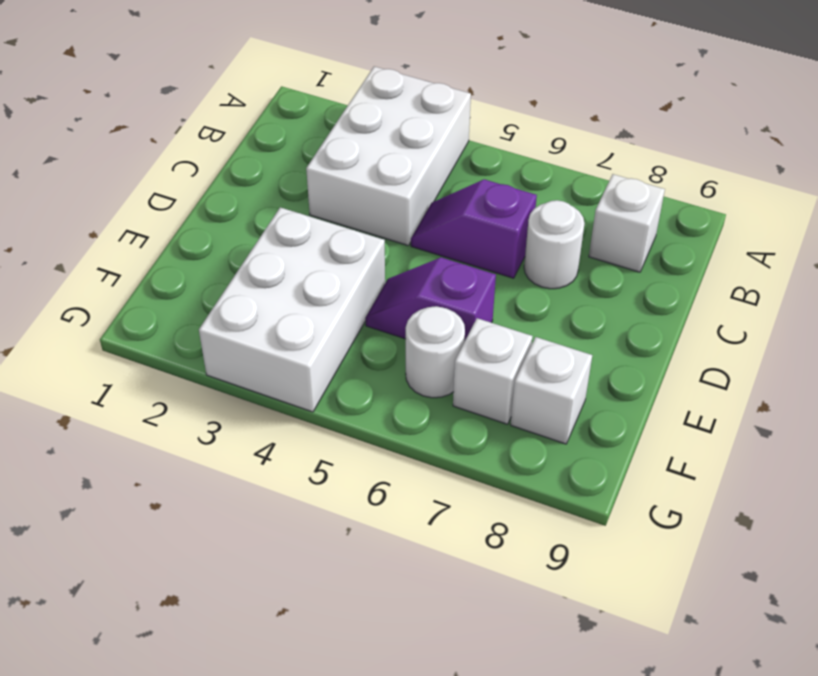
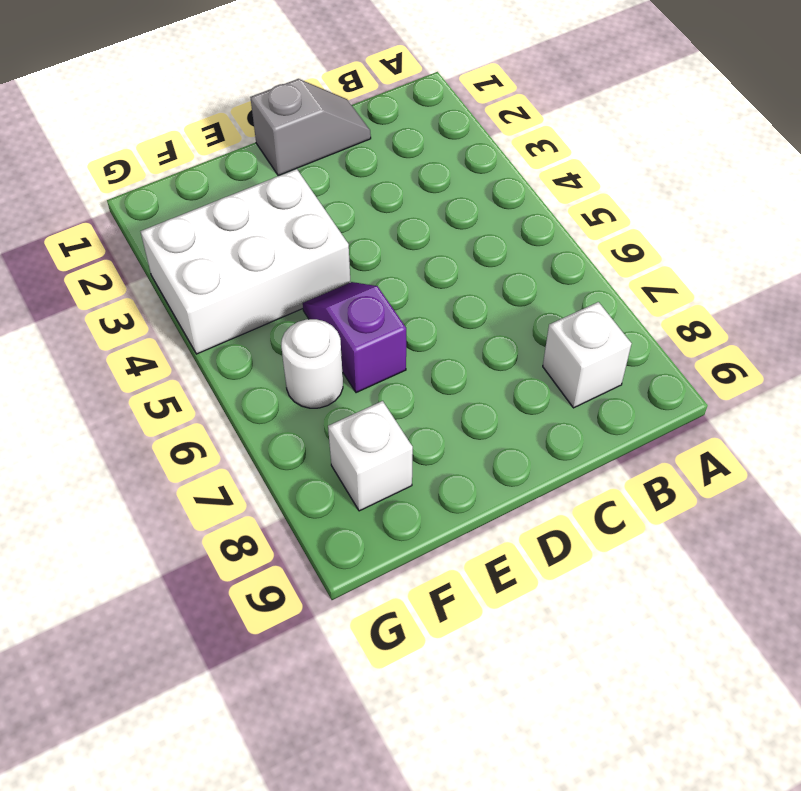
grey 1x2 slope [250,79,371,176] -> none
none -> white 2x3 brick [306,66,471,246]
none -> purple 1x2 slope [411,179,537,278]

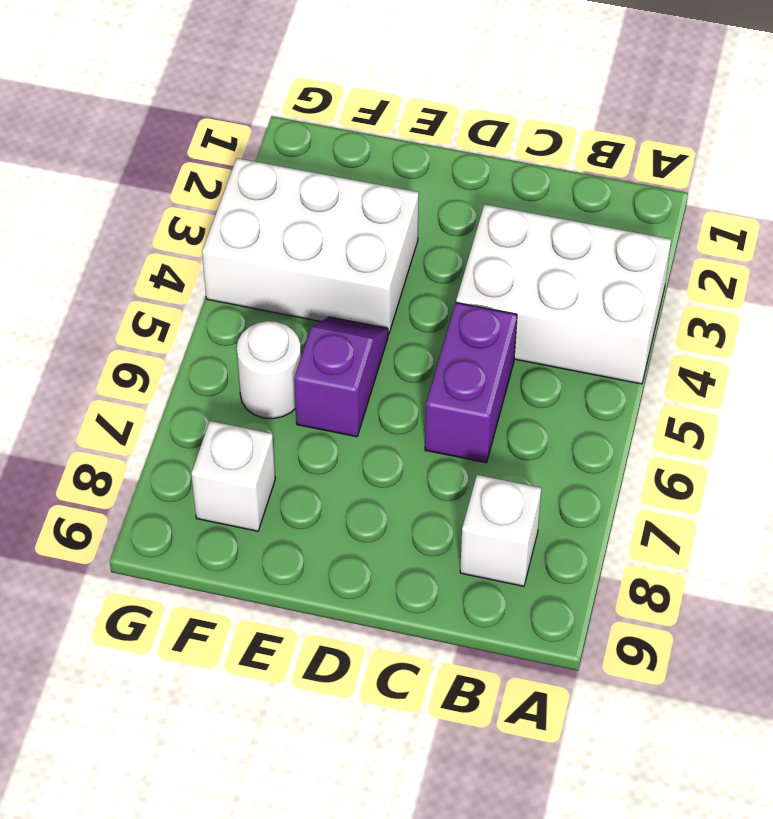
purple 1x2 brick [425,303,517,463] -> purple 1x2 slope [411,179,537,278]
none -> white 1x1 round brick [524,200,585,289]
none -> white 1x1 brick [453,318,533,424]

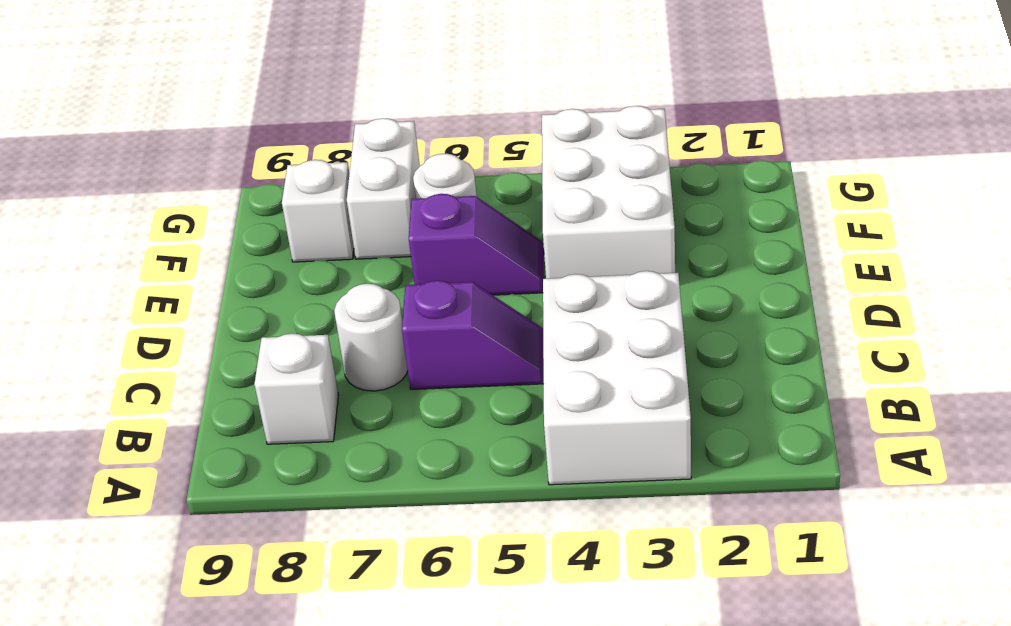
white 1x2 brick [347,118,420,259] -> white 1x1 brick [453,318,533,424]

